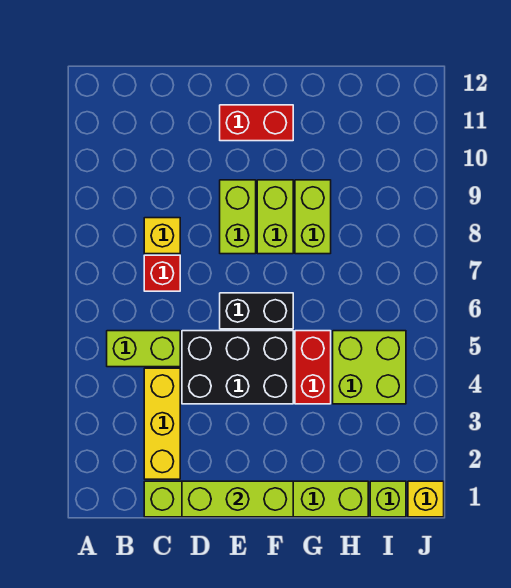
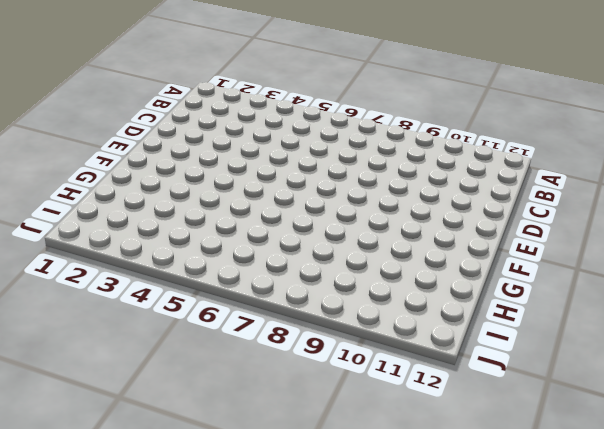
none -> lime 1x2 brick [107,331,180,367]
none -> lime 1x6 brick [144,481,368,517]
none -> yellow 1x3 brick [144,368,180,479]

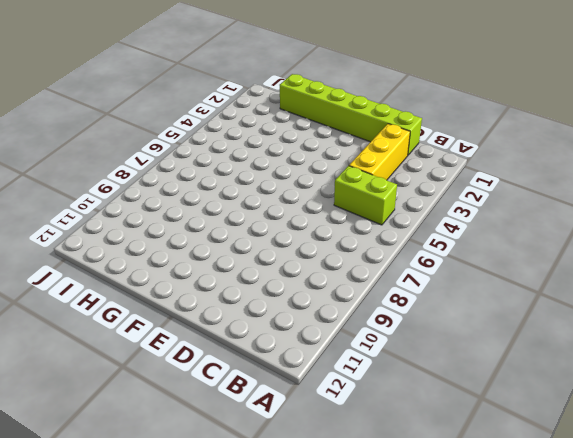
none -> red 1x1 brick [144,255,180,291]
none -> yellow 1x1 brick [144,218,180,254]
none -> black 2x3 brick [182,331,293,404]

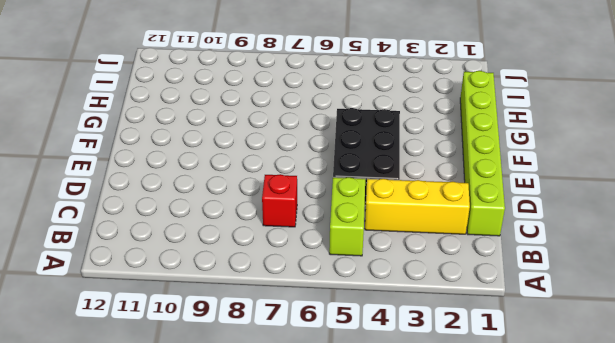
none -> yellow 1x1 brick [144,218,180,254]
none -> black 1x2 brick [220,293,293,329]
none -> lime 1x2 brick [220,180,256,254]

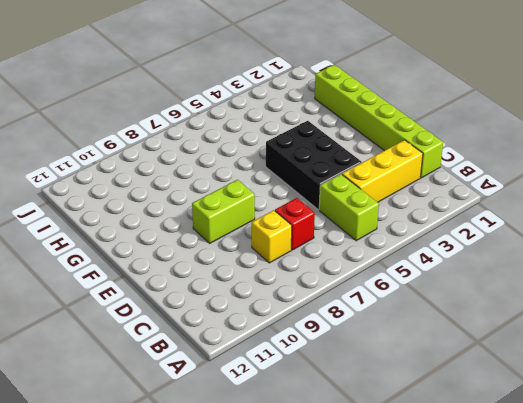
none -> black 1x2 brick [220,293,293,329]
none -> red 1x2 brick [220,105,293,141]
none -> lime 1x2 brick [257,180,293,254]

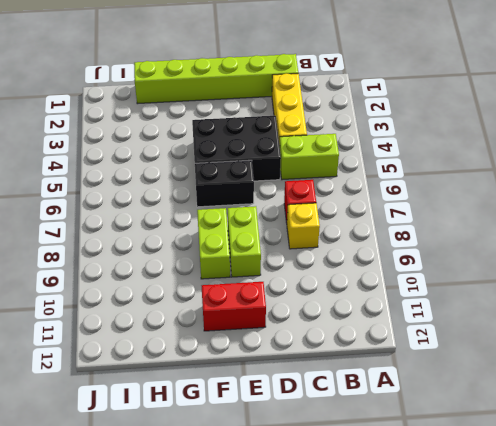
none -> red 1x2 brick [295,331,331,404]
none -> lime 1x2 brick [295,180,331,254]
none -> lime 2x2 brick [333,331,406,404]

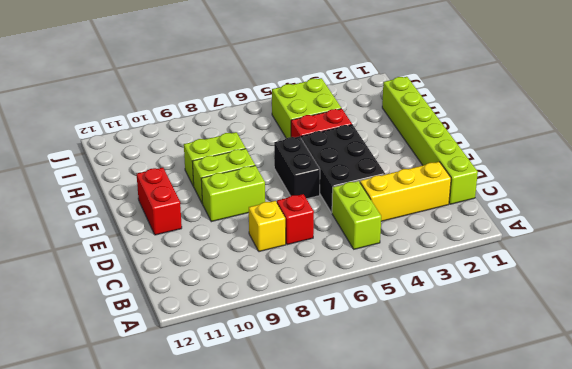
none -> lime 1x1 brick [370,481,406,517]
none -> yellow 1x1 brick [408,481,444,517]
none -> lime 1x3 brick [182,481,293,517]

